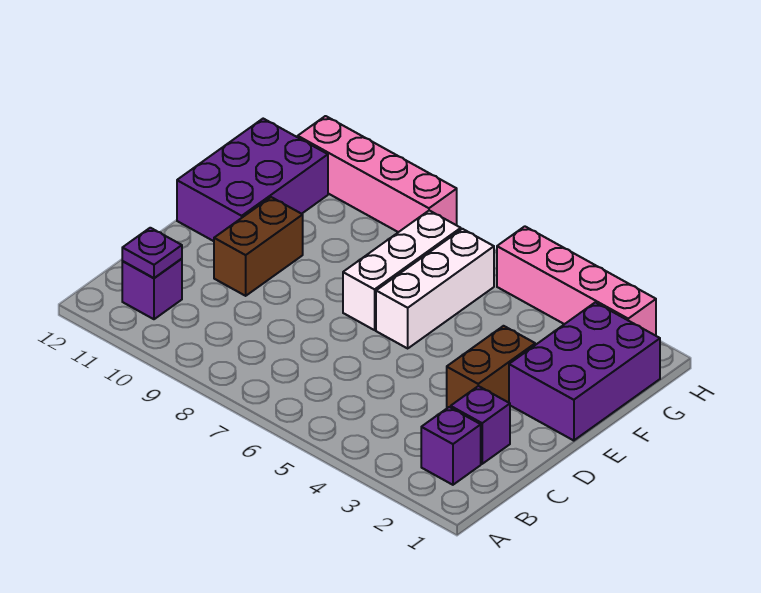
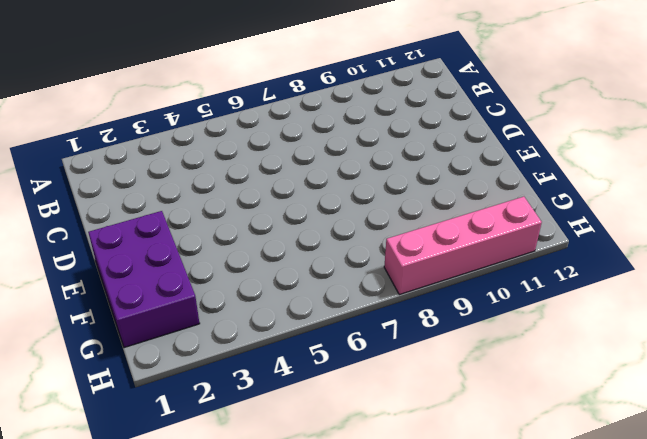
none -> purple 1x1 brick [421,407,481,485]
none -> purple 1x1 brick [122,259,182,319]
none -> purple 1x1 brick [451,386,510,464]

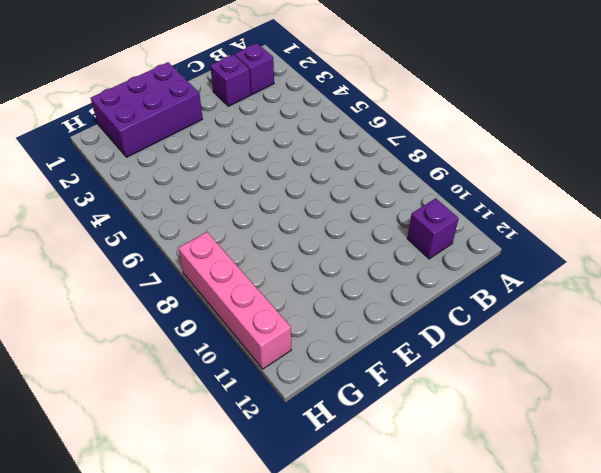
none -> brown 1x2 brick [447,326,535,408]
none -> brown 1x2 brick [214,197,303,296]
none -> white 1x3 brick [376,229,494,348]

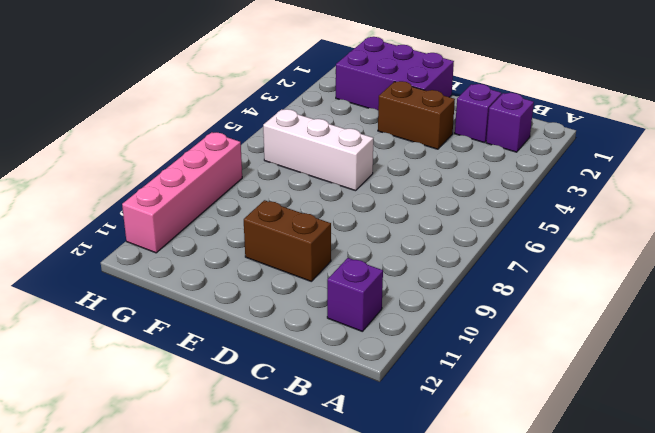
none -> white 1x3 brick [343,210,461,330]
none -> purple 2x3 brick [177,119,328,241]
none -> pink 1x4 brick [497,226,656,336]

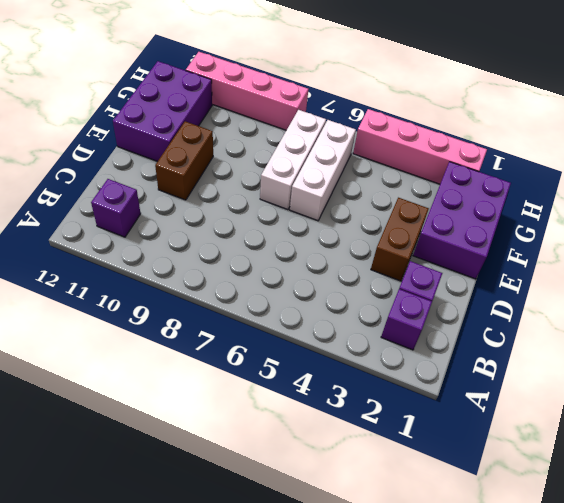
none -> purple 1x1 plate [122,228,182,278]

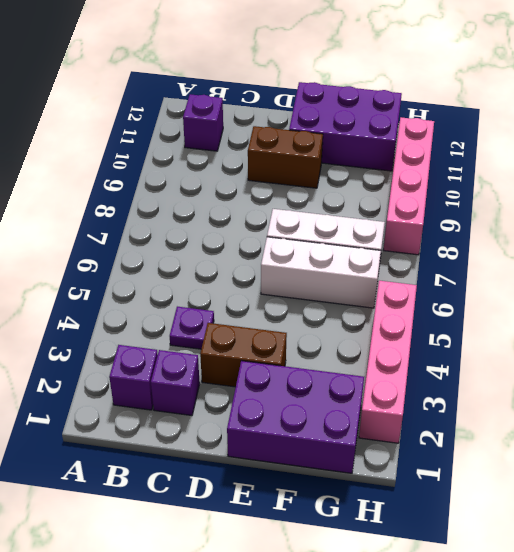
purple 1x1 plate [170,307,214,349] -> purple 1x1 plate moved to [122,228,182,278]

